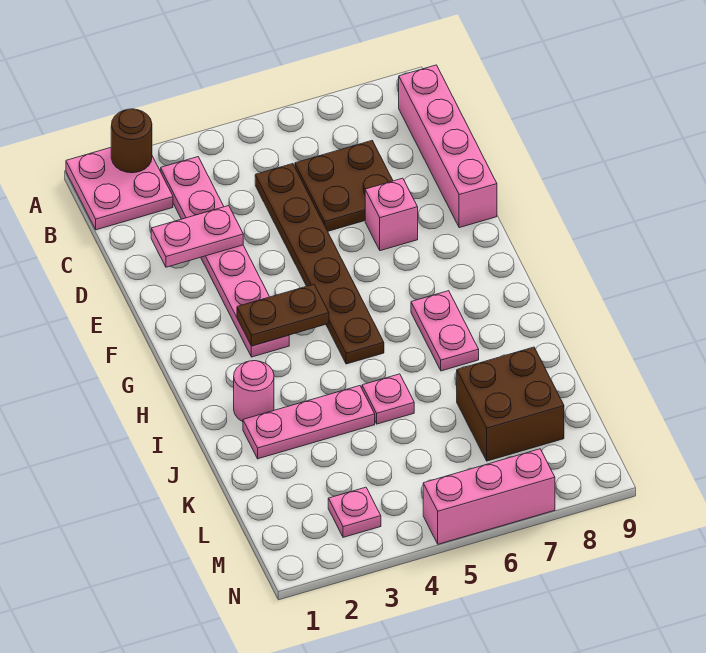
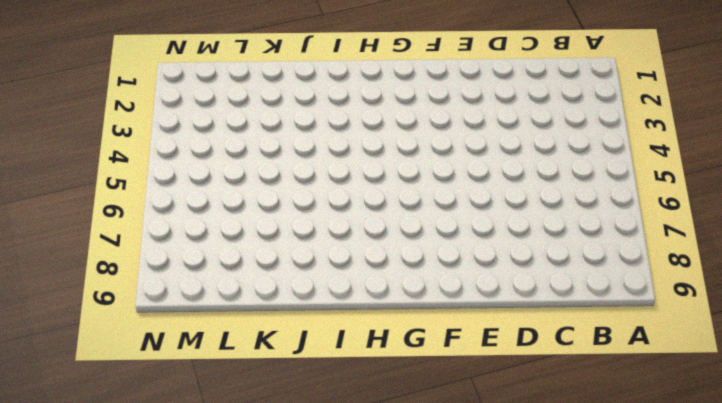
none -> pink 2x2 plate [66,148,173,230]
none -> pink 1x6 plate [161,157,289,357]
none -> pink 1x4 brick [399,65,497,228]

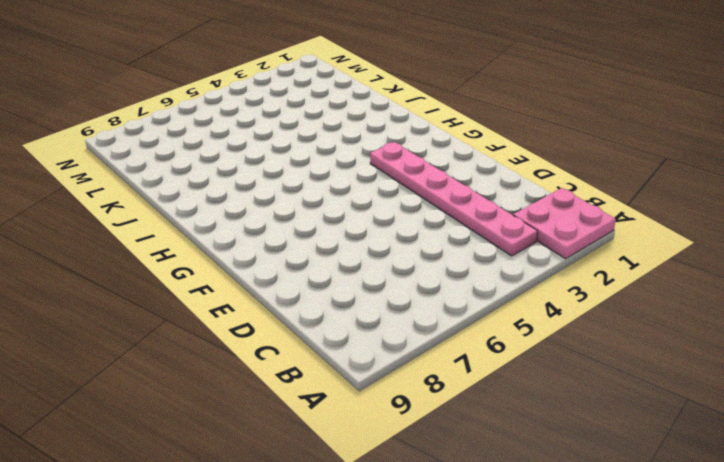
none -> pink 1x4 brick [399,65,497,228]
none -> brown 1x6 plate [255,164,384,364]
none -> brown 2x2 plate [295,141,393,231]

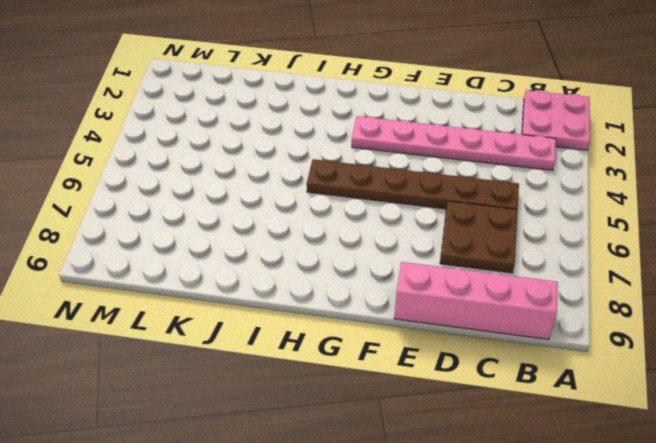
none -> pink 1x1 brick [365,178,418,251]
none -> pink 1x2 plate [411,291,479,371]
none -> pink 1x1 round brick [234,361,274,422]

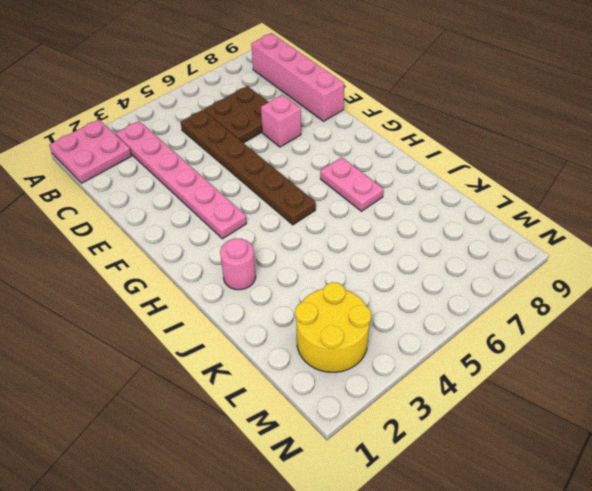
yellow 2x2 round brick [295,282,371,372] -> pink 1x1 plate [328,487,381,537]
none -> pink 1x3 plate [243,386,375,459]
none -> pink 1x1 plate [362,374,414,424]
none -> brown 2x2 brick [457,347,564,461]

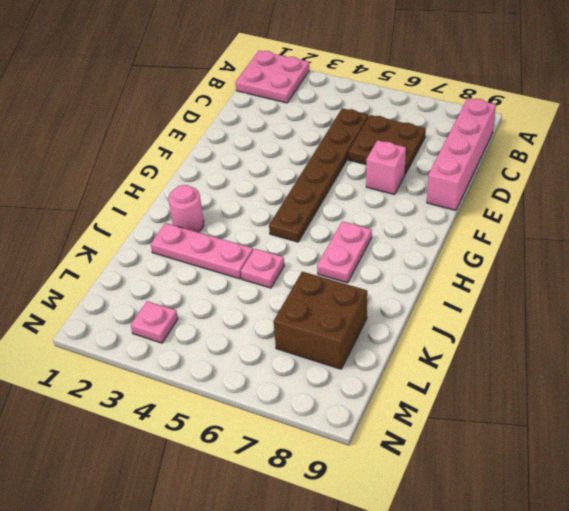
none -> pink 1x6 plate [161,157,289,357]
none -> pink 1x3 brick [423,449,555,544]
none -> brown 1x1 round brick [111,109,152,173]

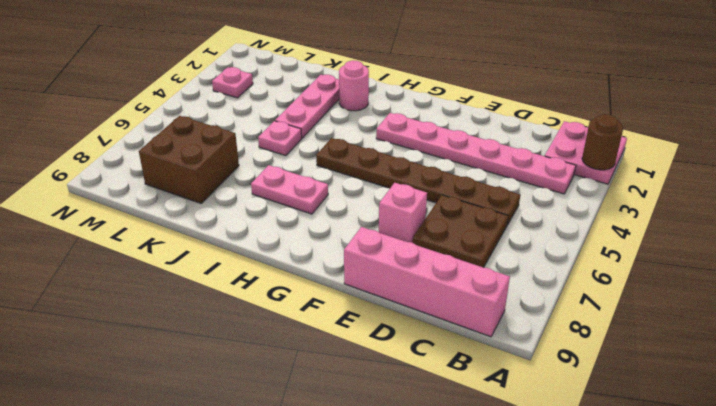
none -> pink 1x3 brick [423,449,555,544]
none -> pink 1x2 plate [151,206,243,267]
none -> brown 1x2 plate [237,284,329,346]

